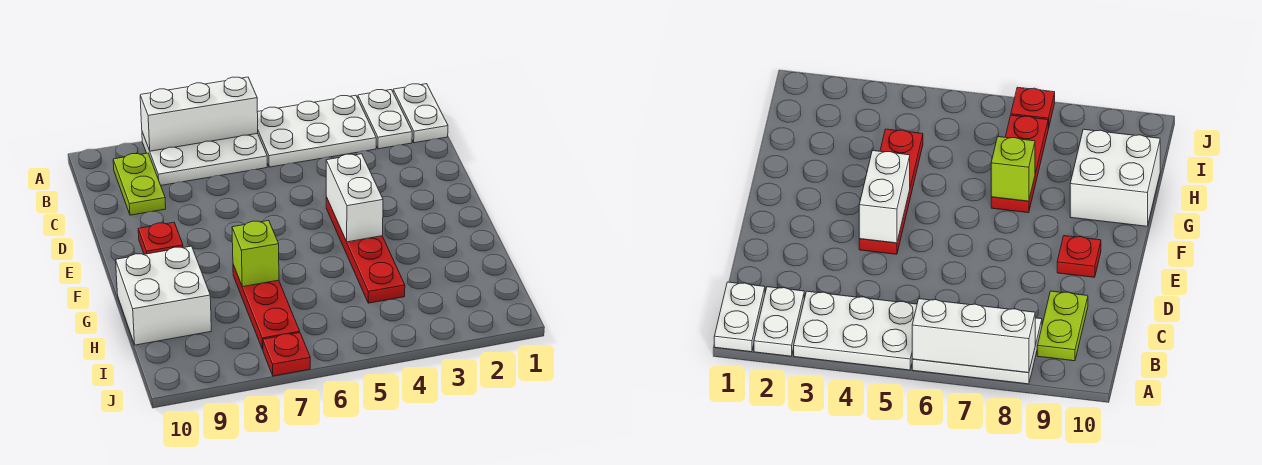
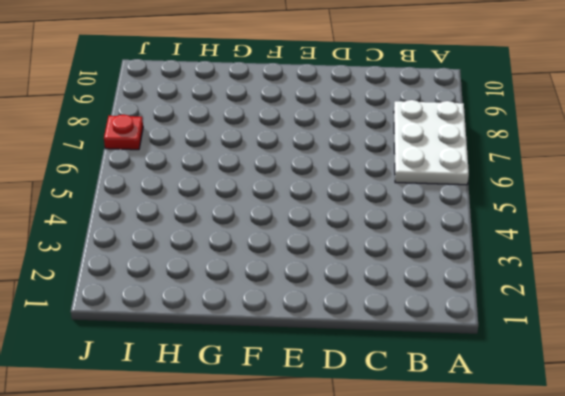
none -> white 1x2 plate [393,84,448,143]
none -> white 1x2 plate [358,90,412,149]
none -> white 2x3 plate [257,95,376,167]

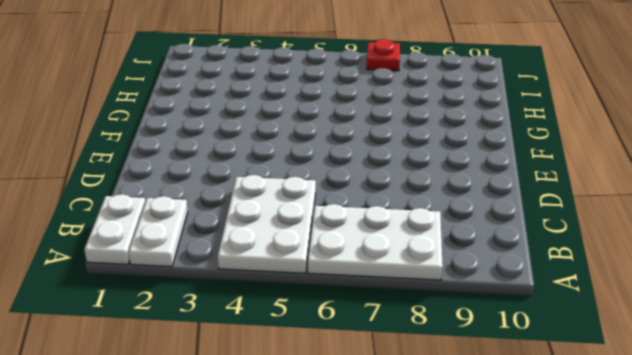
white 2x3 plate [218,175,316,273] -> white 2x3 plate turned to [257,95,376,167]
none -> lime 1x2 plate [113,153,166,215]
none -> red 1x4 plate [326,197,405,303]
none -> red 1x1 plate [138,222,183,254]

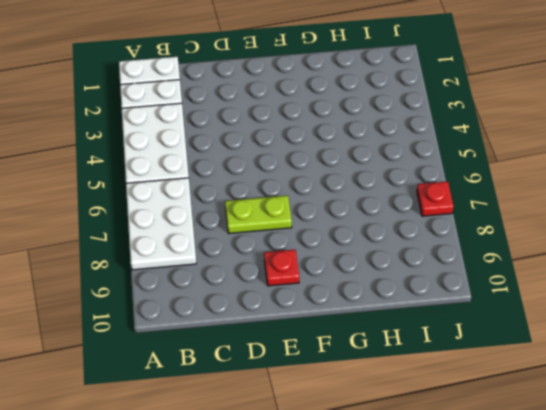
lime 1x2 plate [225,195,292,234] -> lime 1x2 plate moved to [113,153,166,215]
none -> red 1x4 plate [326,197,405,303]
none -> red 1x3 plate [233,265,300,350]
none -> white 2x2 brick [116,246,211,345]

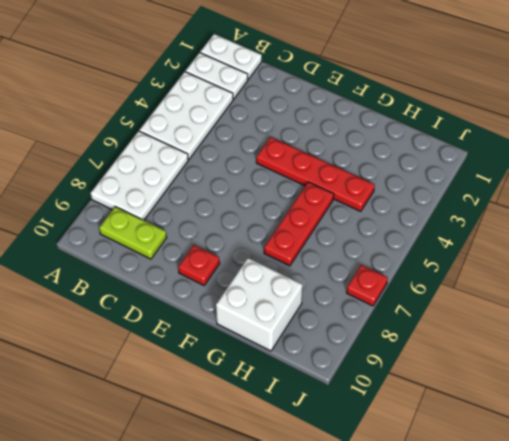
red 1x3 plate [264,182,334,266] -> red 1x3 plate turned to [233,265,300,350]
none -> white 1x3 brick [140,77,258,151]
none -> white 1x2 brick [326,154,383,242]
none -> lime 1x1 brick [232,221,279,287]

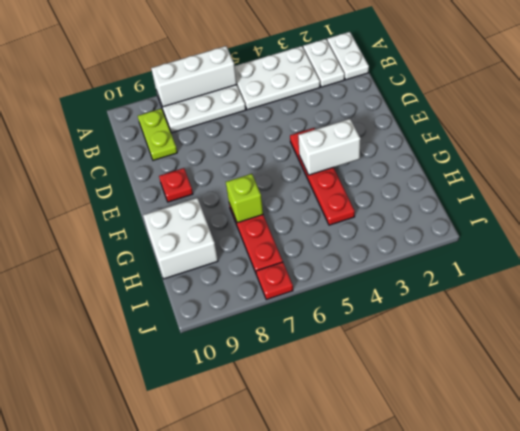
white 1x2 brick [298,119,361,175] -> white 1x2 brick turned to [326,154,383,242]

